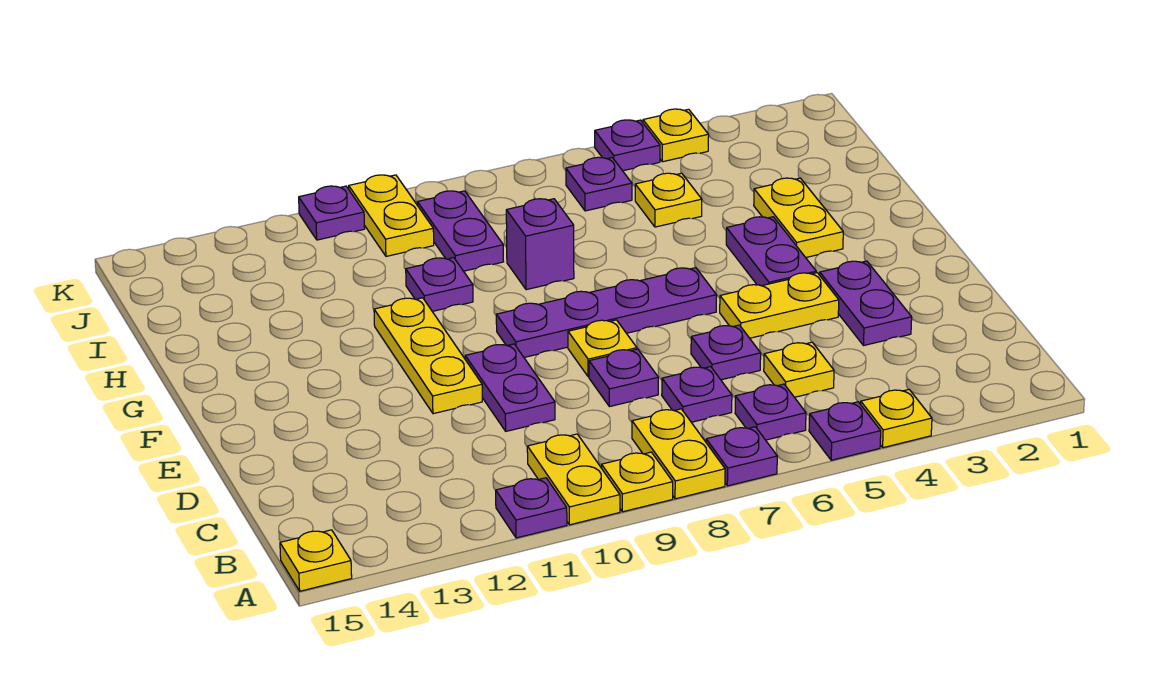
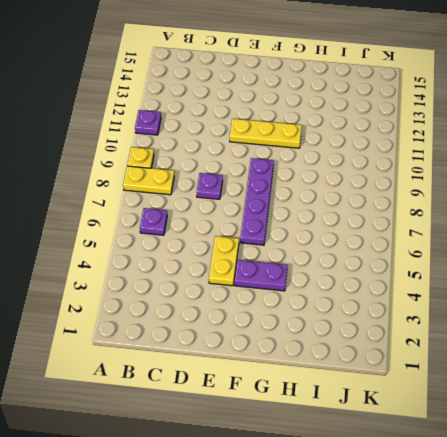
none -> yellow 1x1 plate [861,389,932,448]
none -> purple 1x1 plate [809,402,881,460]
none -> purple 1x1 plate [706,427,777,486]
none -> yellow 1x2 plate [527,434,620,525]

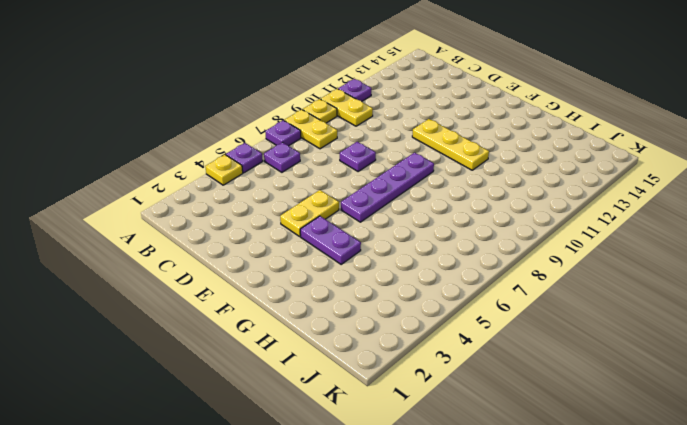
none -> yellow 1x1 plate [280,530,352,591]
none -> yellow 1x1 plate [764,342,834,397]
none -> purple 1x1 plate [662,367,732,422]
none -> purple 1x2 plate [820,261,912,346]

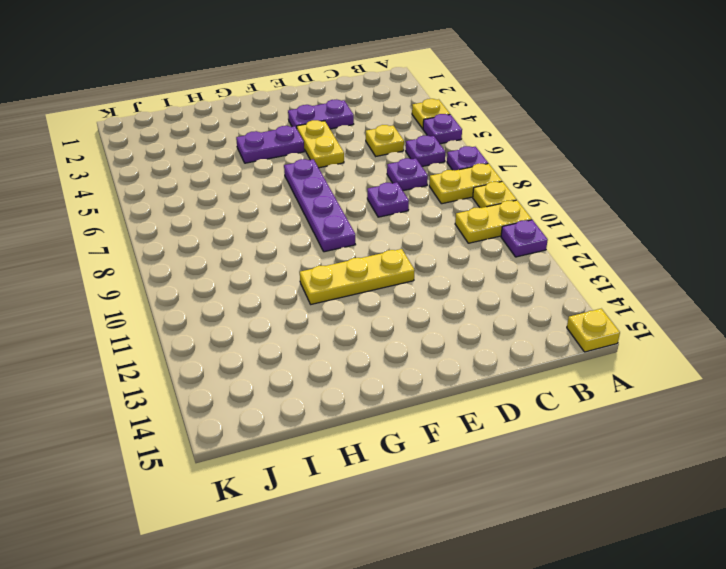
none -> purple 1x1 plate [691,325,761,380]
none -> purple 1x2 plate [465,344,555,431]
none -> yellow 1x1 plate [568,320,637,377]
none -> yellow 1x2 plate [754,178,843,257]

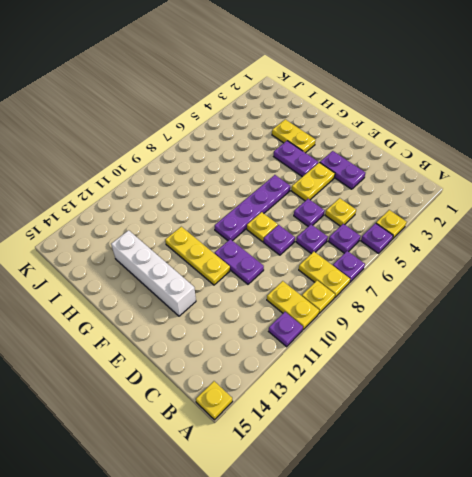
white 1x4 brick [111,230,196,316] -> none
none -> purple 1x1 brick [506,199,574,290]
none -> purple 1x1 plate [406,258,473,311]
none -> yellow 1x1 plate [635,173,702,227]
none -> purple 1x2 plate [417,191,504,271]

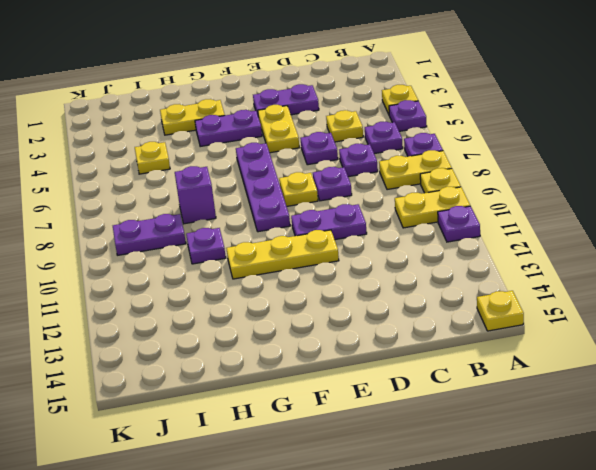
none -> purple 1x1 plate [566,157,632,211]
none -> yellow 1x2 plate [349,175,434,256]
none -> yellow 1x1 plate [643,109,709,162]
none -> purple 1x1 plate [595,120,660,171]

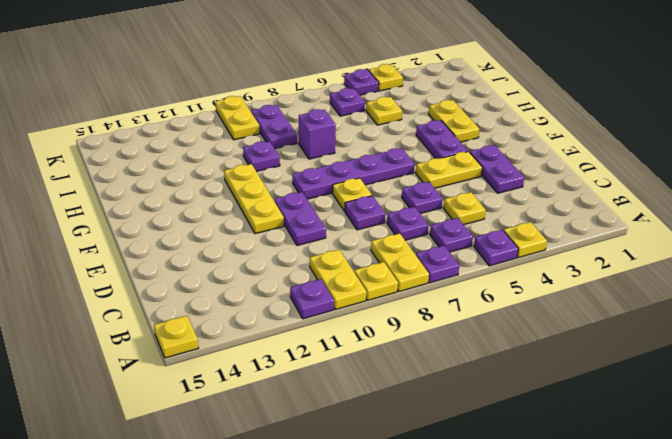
none -> purple 1x1 plate [299,186,365,240]

